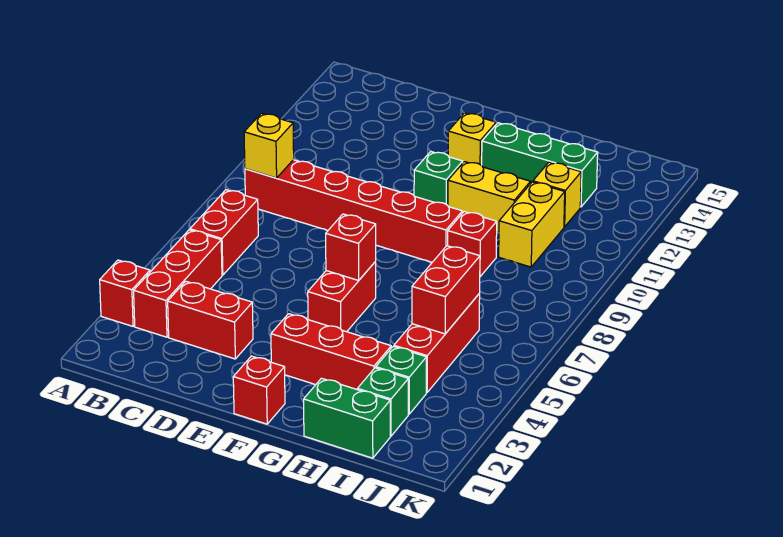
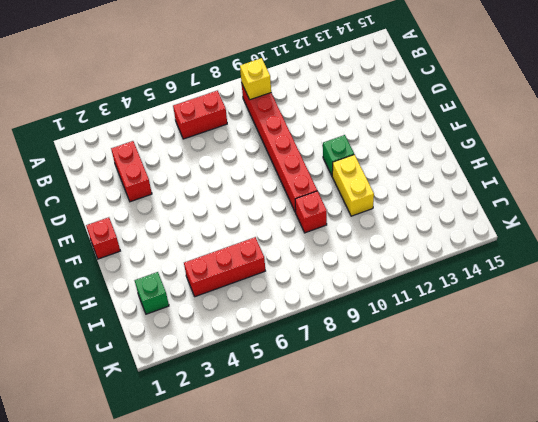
none -> red 1x1 brick [100,260,150,326]
none -> red 1x3 brick [134,230,222,337]
none -> red 1x3 brick [271,314,391,389]

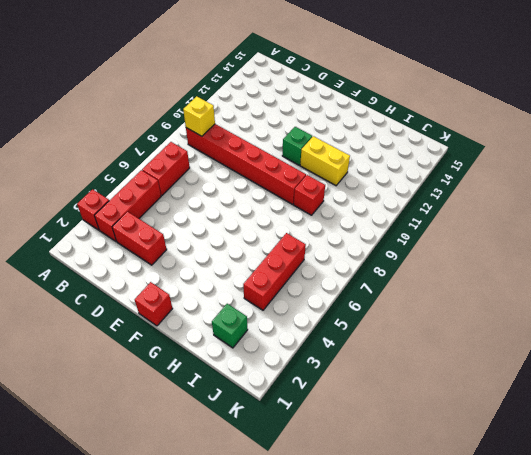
none -> red 1x3 brick [271,314,391,389]
none -> red 1x2 brick [308,262,376,332]
none -> yellow 1x1 brick [448,113,496,165]

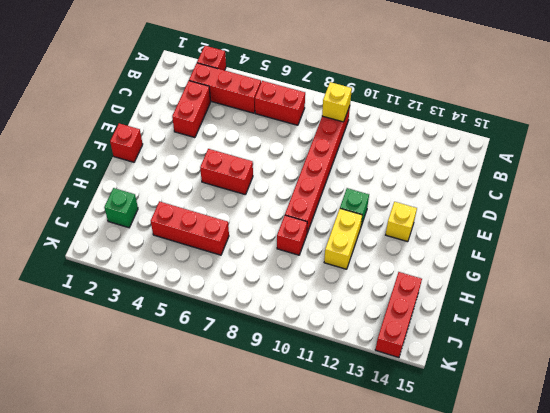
red 1x3 brick [375,272,422,358] -> red 1x3 brick moved to [271,314,391,389]
none -> green 1x3 brick [482,123,598,207]
none -> green 1x2 brick [304,378,390,458]
none -> green 1x1 brick [376,346,427,414]

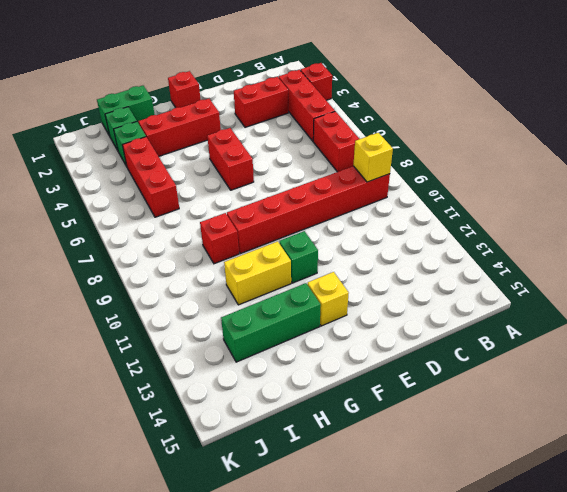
none -> yellow 1x2 brick [499,182,565,267]
none -> yellow 1x1 brick [533,162,581,227]
none -> red 1x1 brick [326,214,376,280]

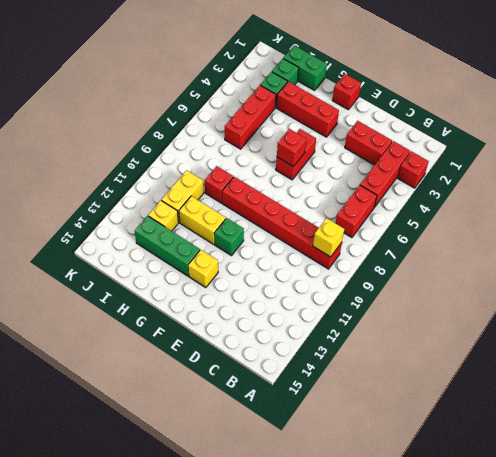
none -> red 1x2 brick [412,246,480,334]

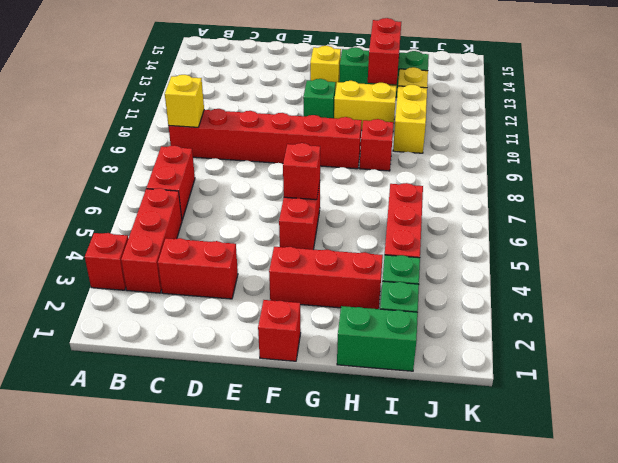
red 1x2 brick [368,18,401,85] -> red 1x2 brick moved to [412,246,480,334]

